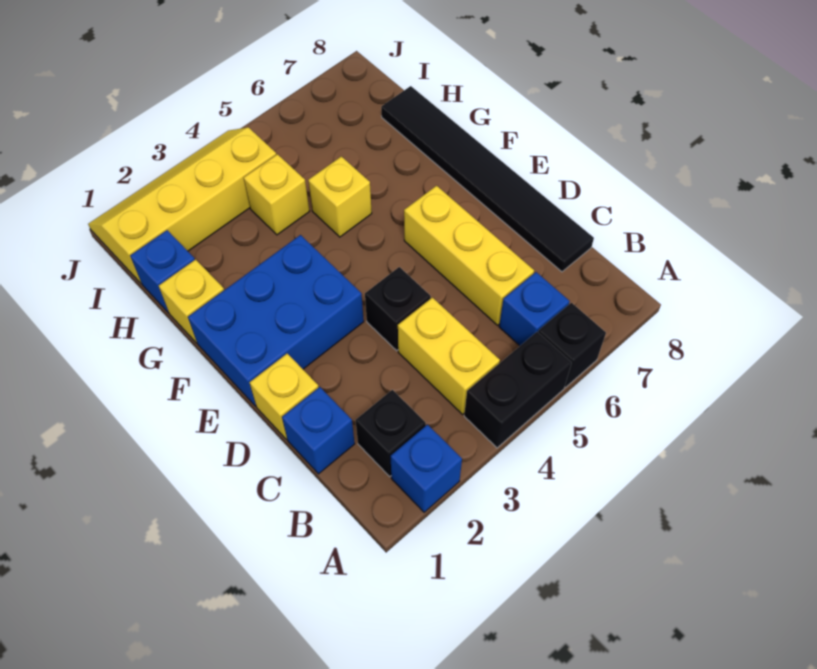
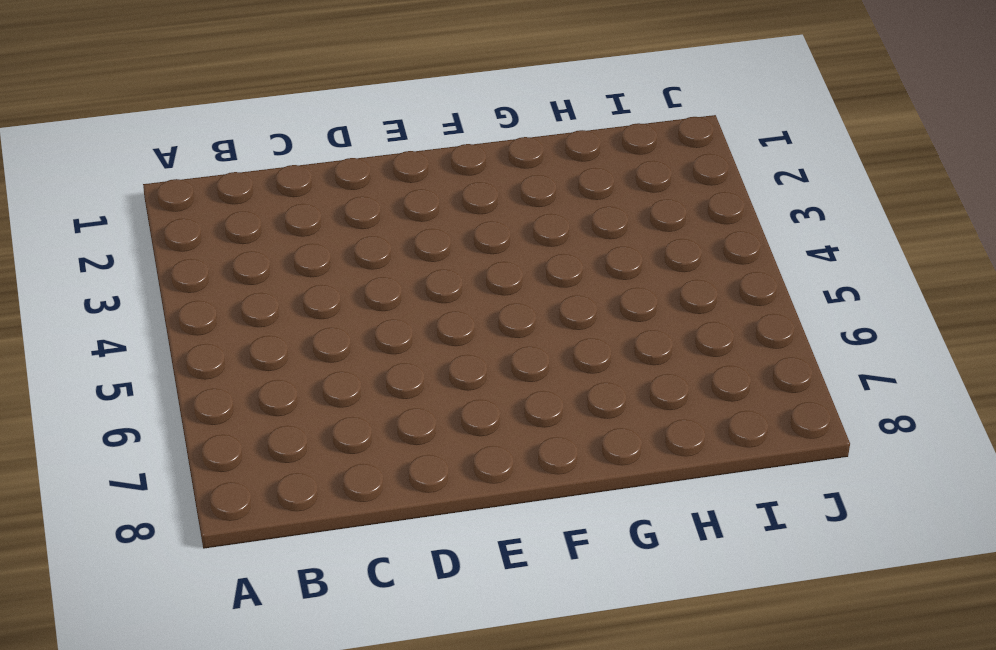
none -> blue 1x1 brick [391,424,462,512]
none -> black 1x2 brick [464,332,572,448]
none -> black 1x1 brick [538,303,606,387]

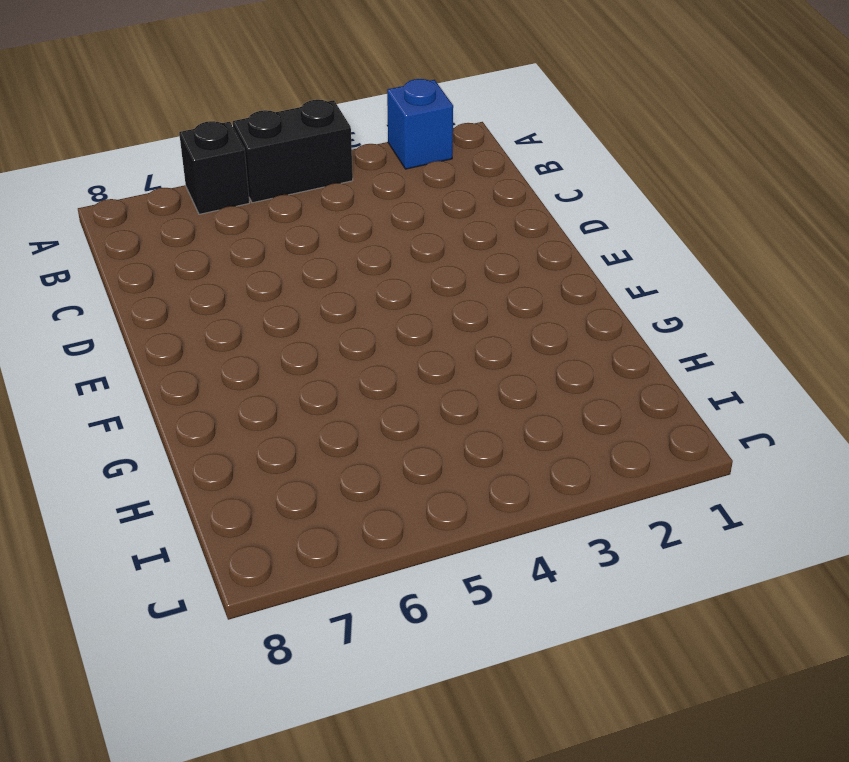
none -> black 1x1 brick [356,390,426,477]
none -> yellow 1x2 brick [398,297,500,414]
none -> blue 1x1 brick [499,272,570,346]

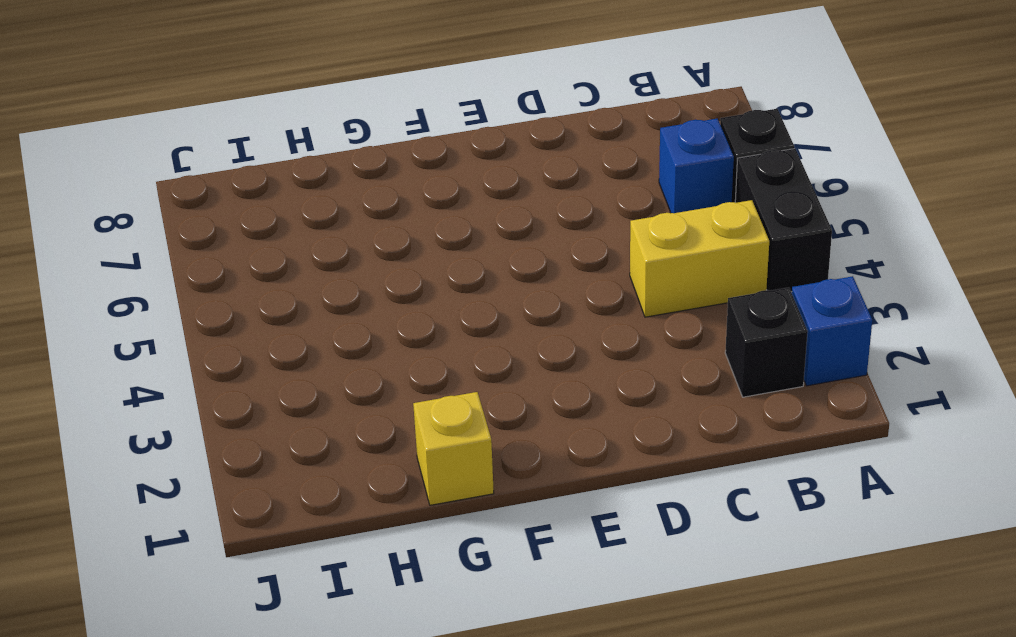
none -> blue 1x1 brick [282,387,355,474]
none -> yellow 1x3 brick [404,186,534,325]
none -> black 1x6 tile [381,86,594,272]

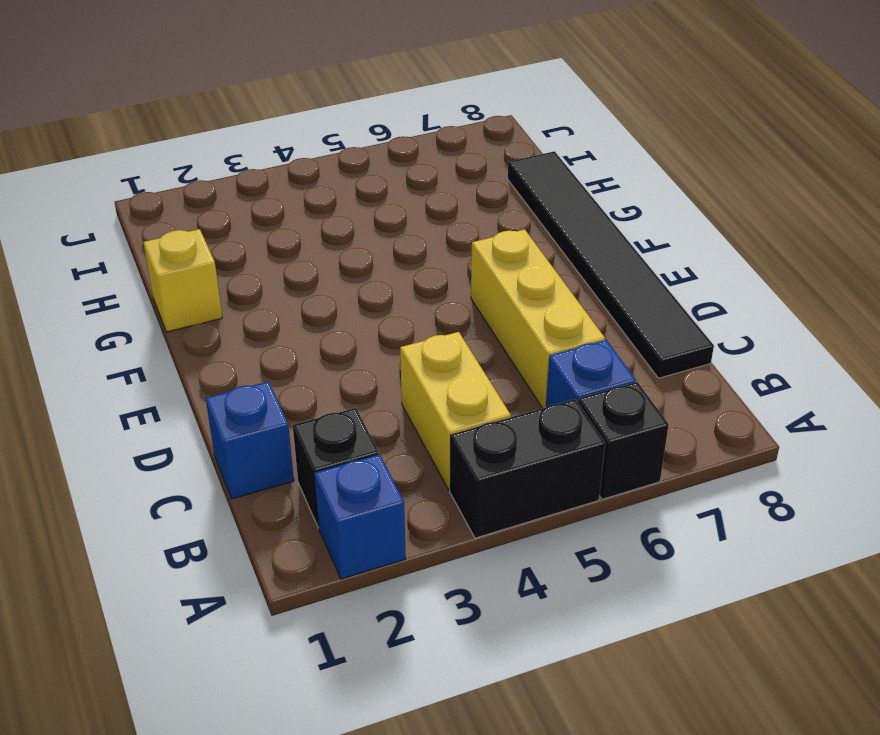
none -> yellow 1x1 brick [249,354,319,440]
none -> black 1x1 brick [365,267,431,351]
none -> blue 2x3 brick [188,235,364,406]

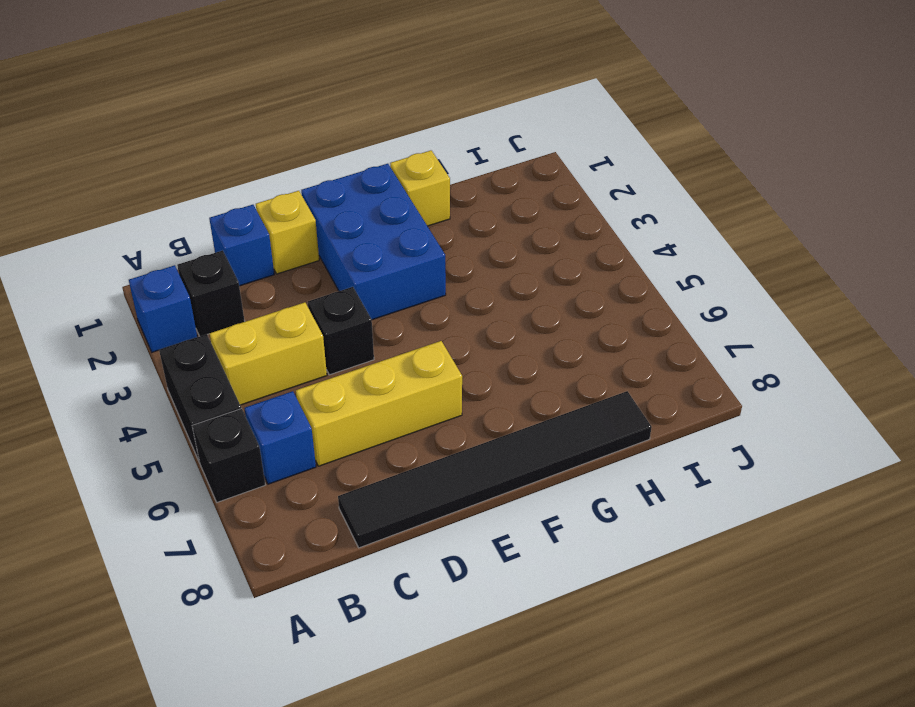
none -> yellow 1x1 brick [308,156,372,237]
none -> blue 1x1 brick [130,230,195,313]
none -> yellow 1x1 brick [244,154,310,235]

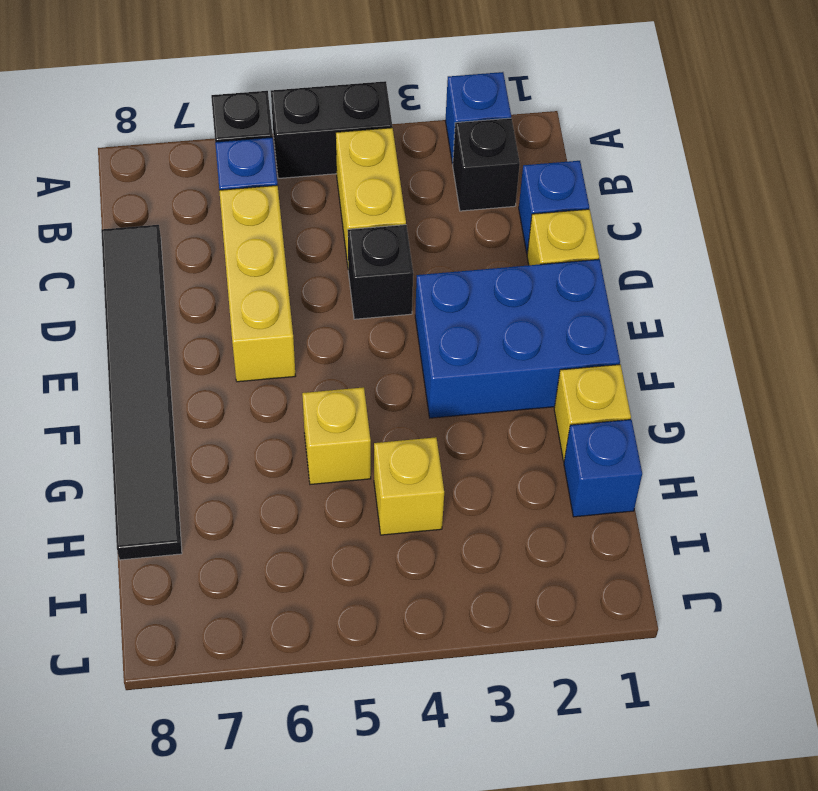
none -> yellow 2x4 slope [88,127,276,284]

